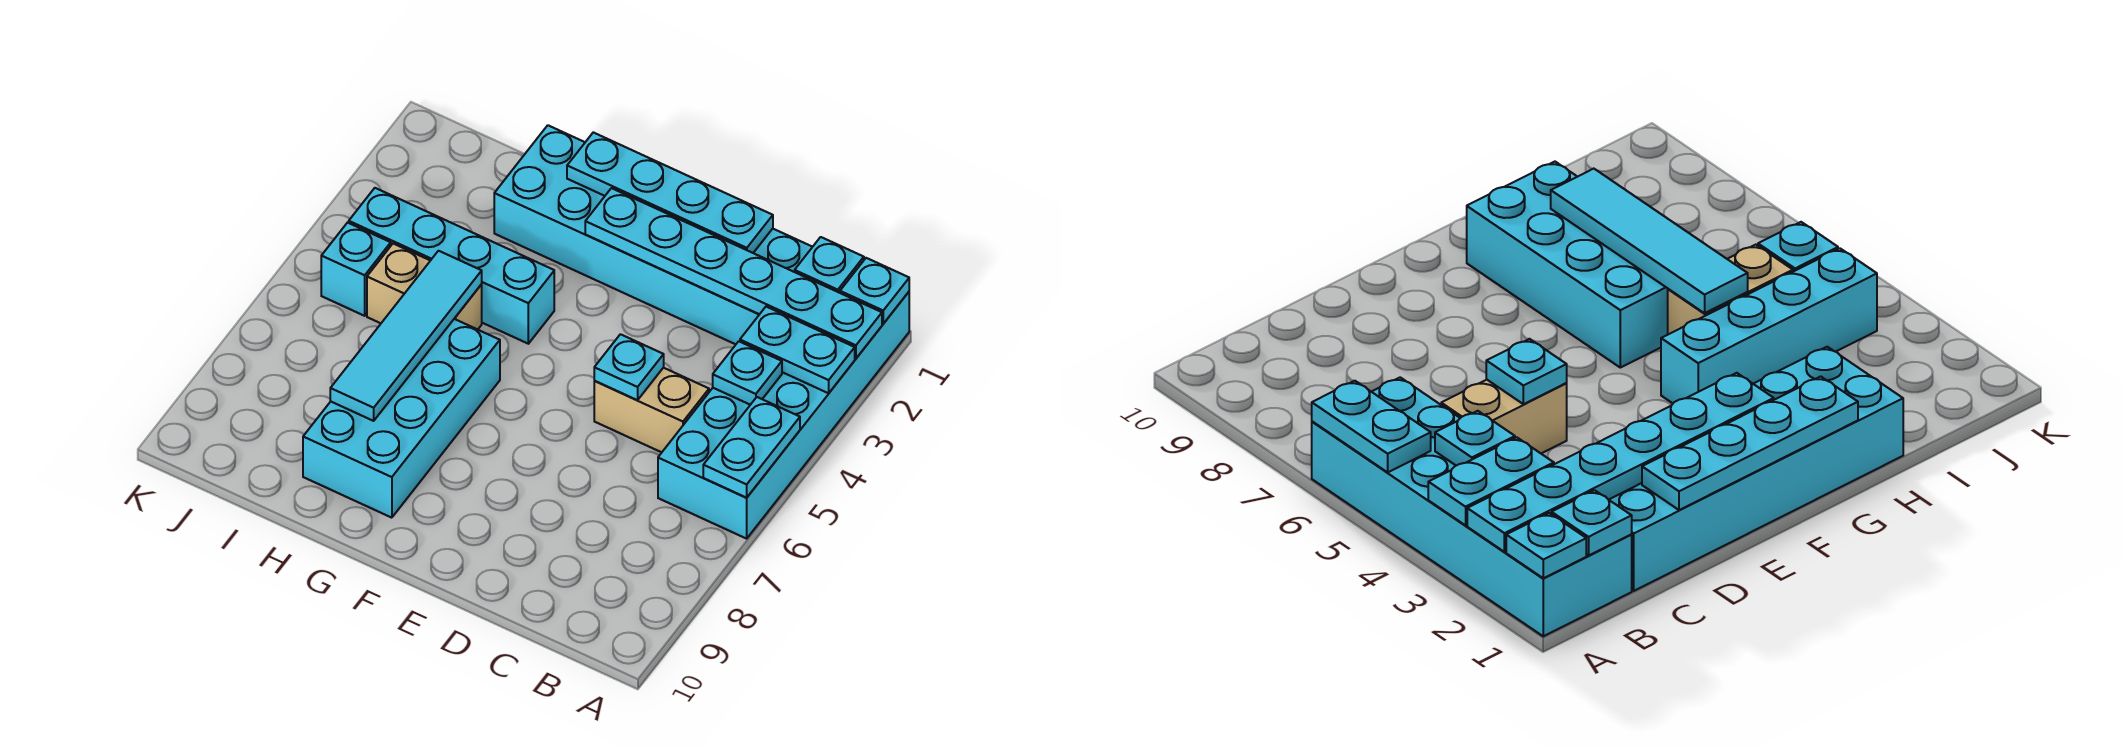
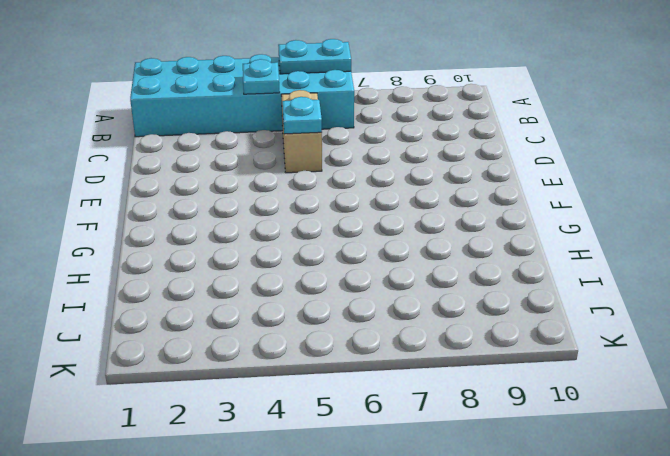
none -> cyan 2x6 brick [494,125,812,344]
none -> cyan 1x4 brick [349,188,554,344]
none -> cyan 2x4 brick [303,319,500,518]

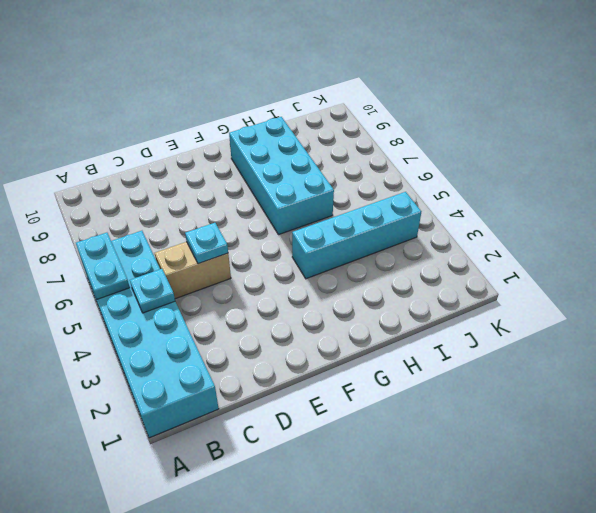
none -> cyan 2x6 brick [494,125,812,344]
none -> tan 1x2 brick [367,244,482,330]
none -> cyan 1x1 brick [321,223,391,316]

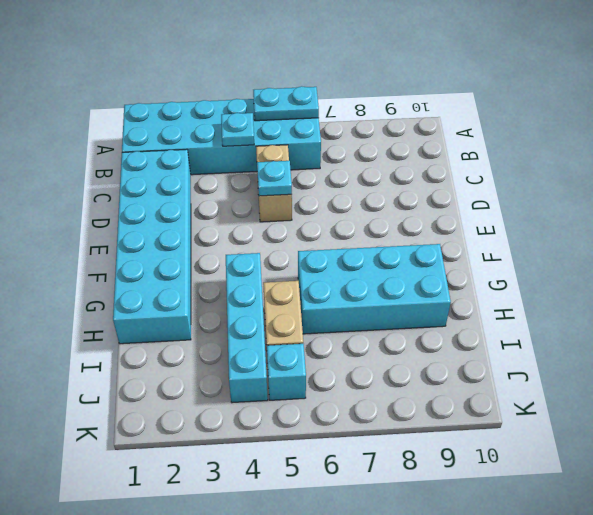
none -> cyan 1x1 plate [840,258,909,324]
none -> cyan 1x6 plate [585,188,882,358]
none -> cyan 1x2 plate [740,307,855,393]

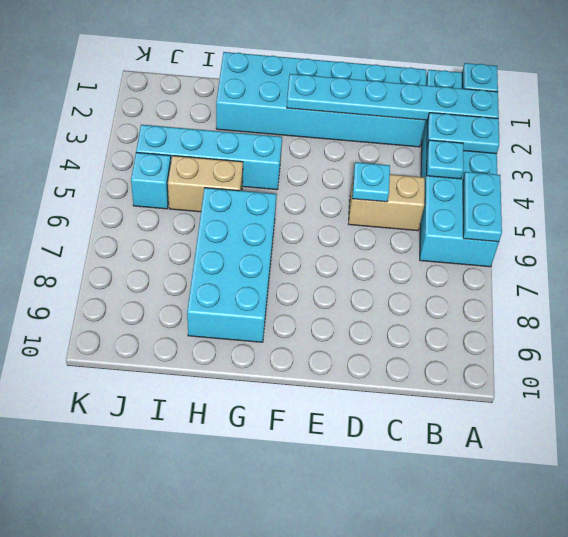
none -> cyan 1x1 plate [795,237,864,293]
none -> cyan 1x4 plate [567,132,773,253]
none -> cyan 1x4 tile [330,251,482,421]

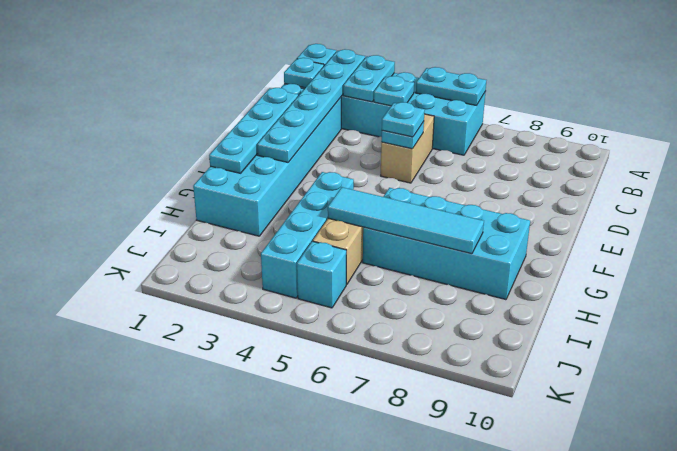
cyan 1x1 plate [382,102,425,137] -> none

